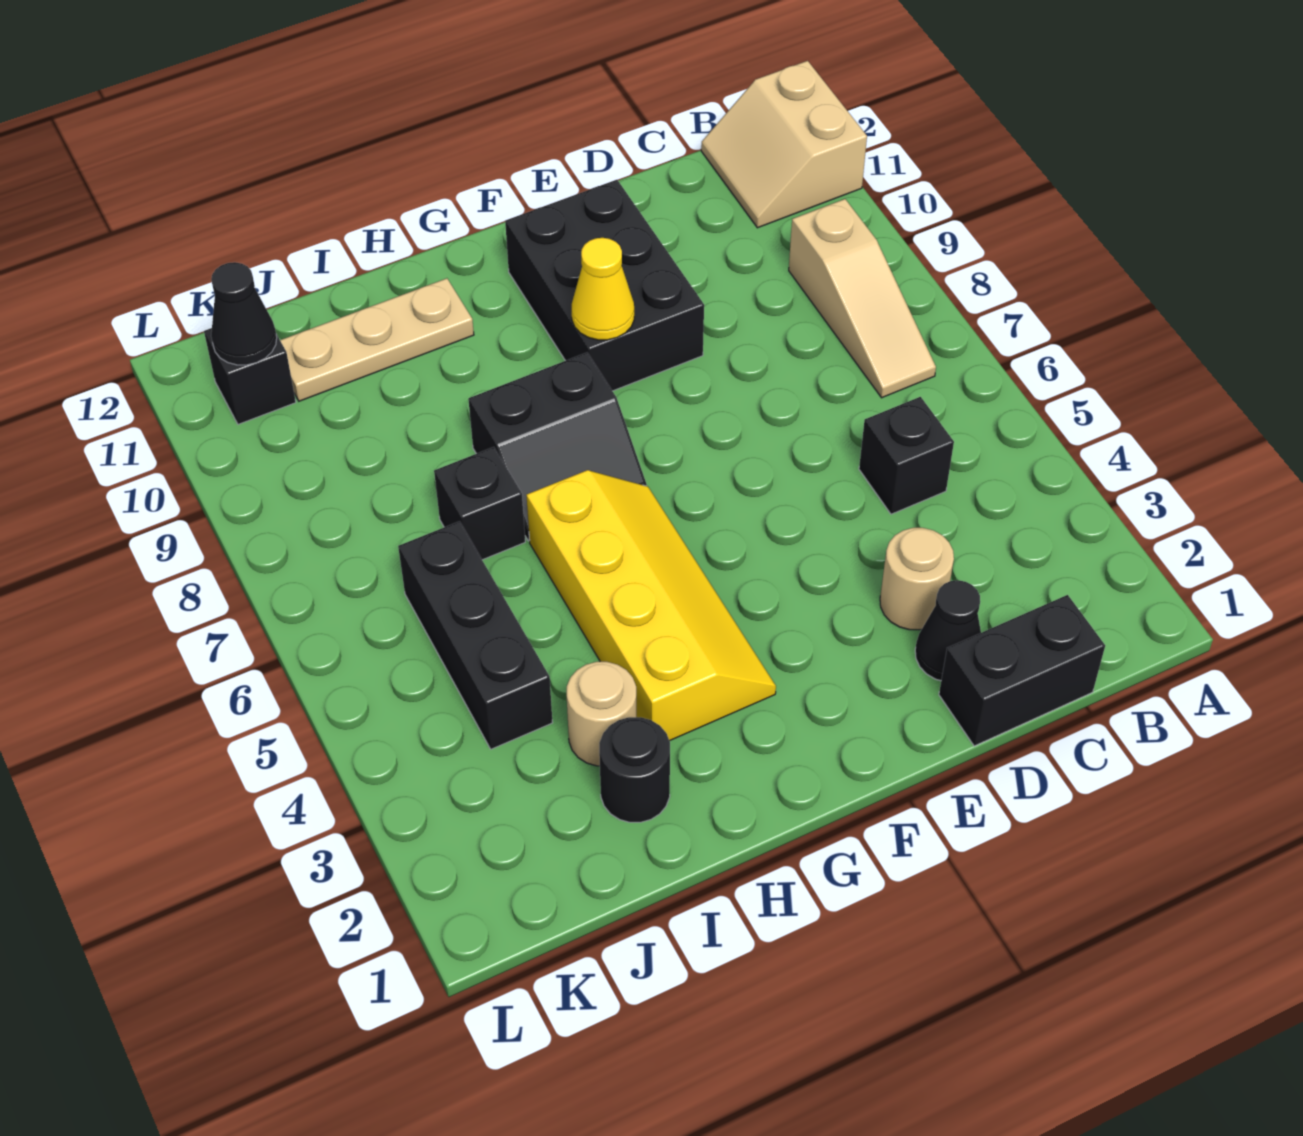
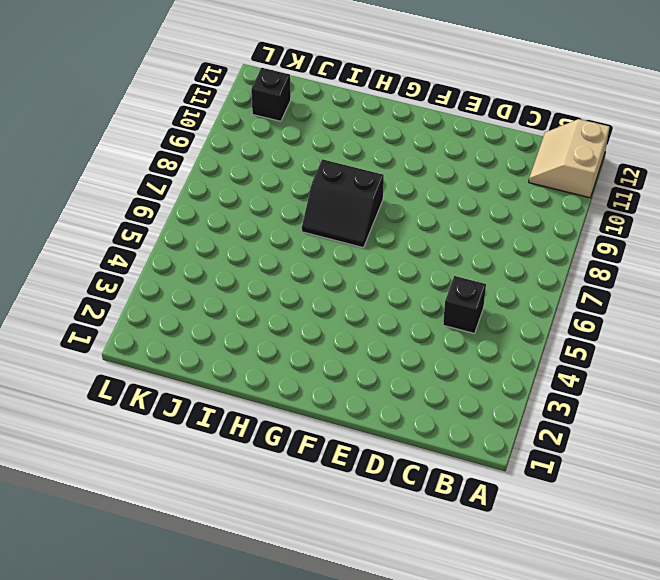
none -> tan 1x3 slope [789,199,936,398]
none -> black 1x2 brick [939,595,1105,746]
none -> black 1x1 cone [915,580,981,681]

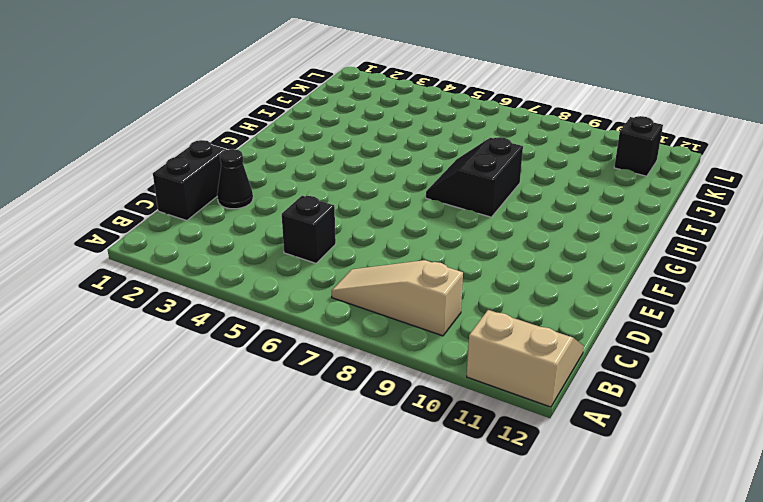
none -> tan 1x1 round brick [880,528,954,630]
none -> black 2x3 brick [505,180,704,391]
none -> yellow 2x4 slope [526,470,776,741]

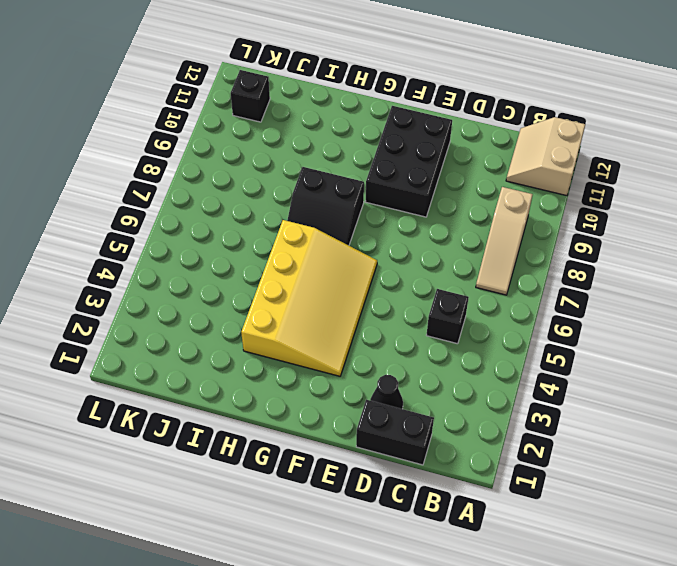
yellow 3x4 slope [241,220,377,376] -> yellow 2x4 slope [526,470,776,741]
none -> tan 1x1 round brick [880,528,954,630]
none -> tan 1x3 plate [280,278,474,401]
none -> black 1x1 round brick [599,717,670,822]

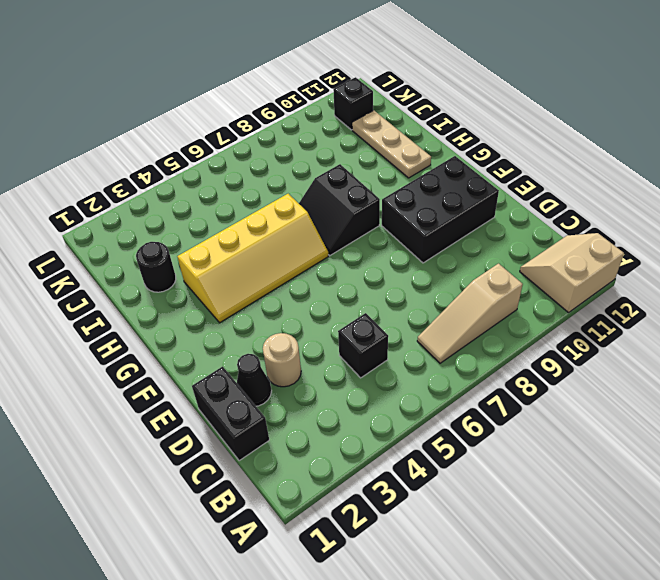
none -> tan 1x1 round brick [567,662,636,766]
none -> black 1x1 brick [434,447,525,560]
none -> black 1x3 brick [398,521,553,749]

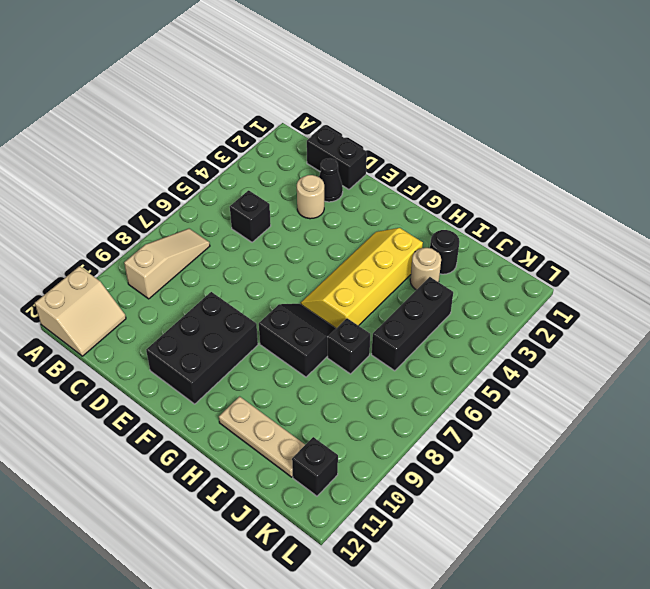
none -> yellow 1x1 cone [572,238,634,340]
none -> black 1x1 cone [211,262,277,365]

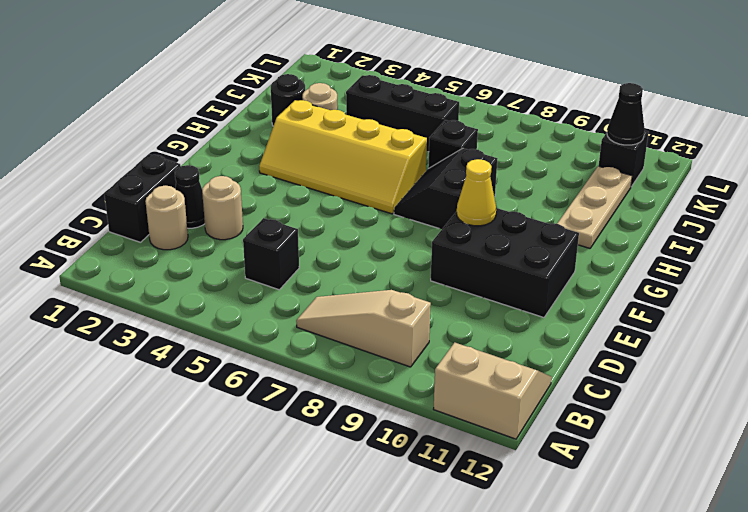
tan 1x1 round brick [145,186,188,250] -> none

